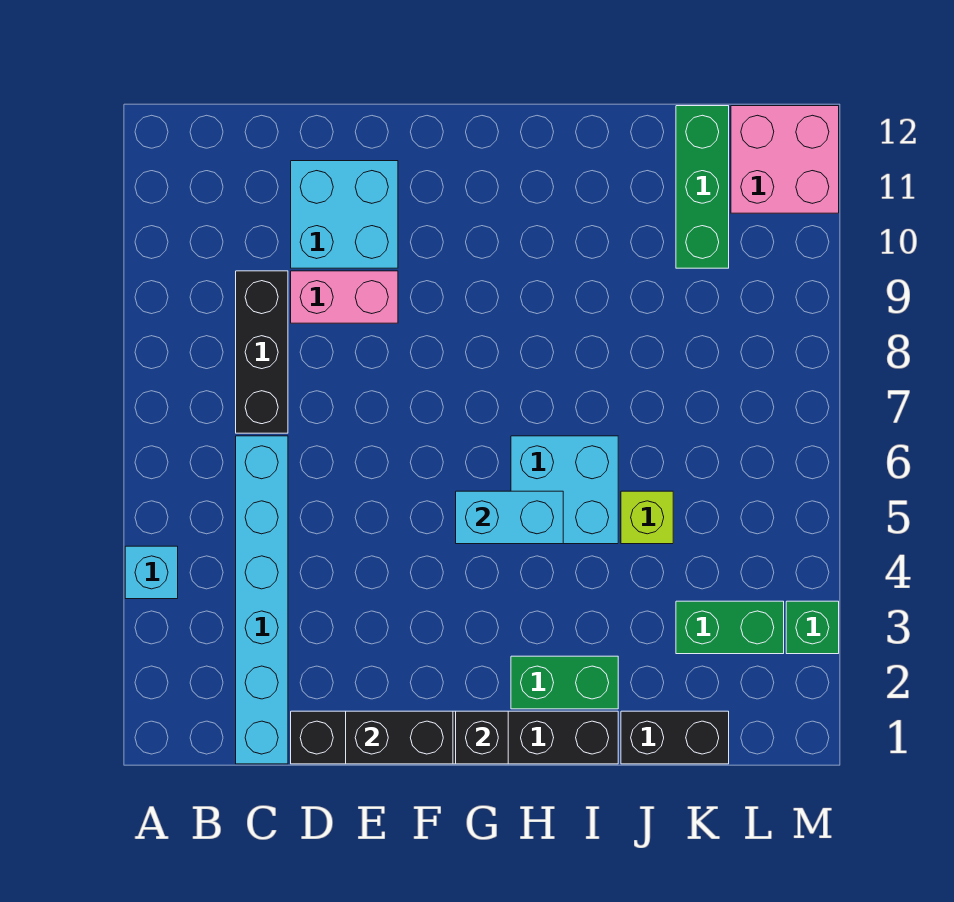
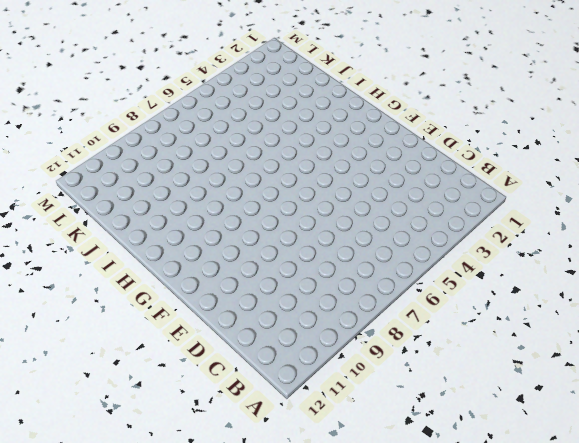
none -> cyan 1x1 brick [125,546,178,599]
none -> cyan 1x6 brick [236,436,288,764]
none -> black 1x3 brick [236,271,288,433]

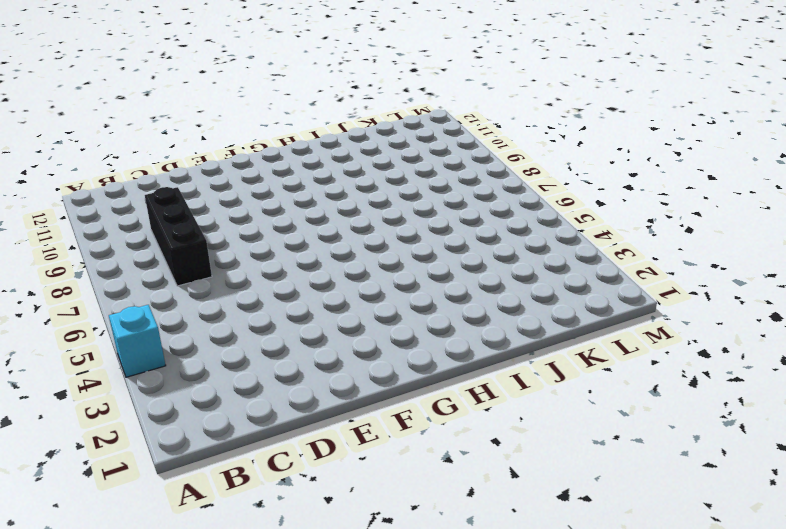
none -> cyan 1x6 brick [236,436,288,764]
none -> black 1x6 brick [291,711,618,764]
none -> pink 1x2 brick [291,271,398,323]

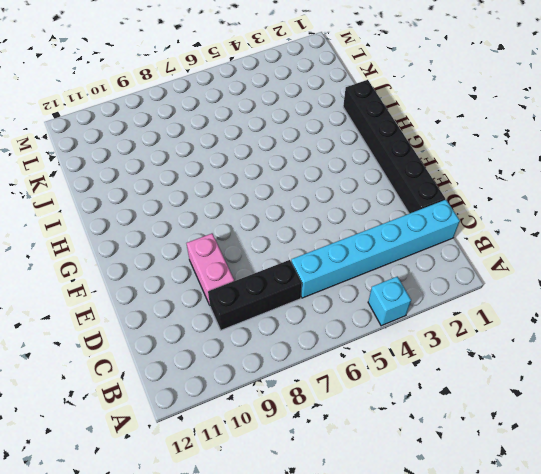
none -> cyan 2x2 brick [291,161,398,268]
none -> green 1x2 brick [511,656,618,709]
none -> cyan 2x2 brick [511,436,618,544]

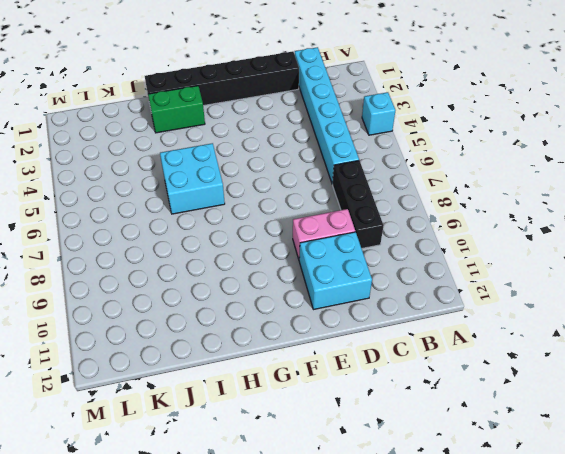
none -> black 1x2 brick [621,711,729,764]
none -> lime 1x1 brick [621,491,673,544]
none -> green 1x2 brick [676,601,784,654]

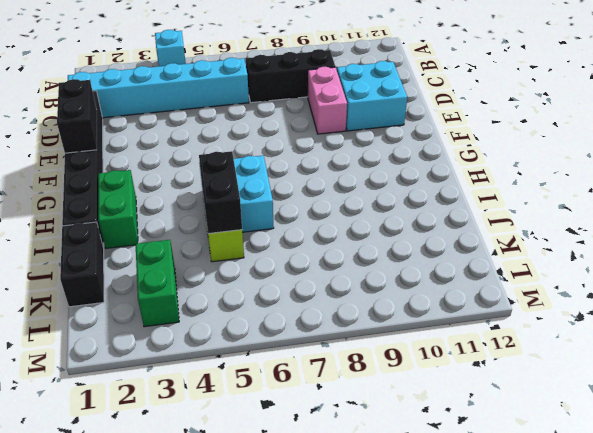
black 1x2 brick [199,151,242,234] -> none
none -> green 1x3 brick [676,106,729,268]
none -> pink 2x2 brick [731,106,839,213]
none -> green 1x1 brick [786,601,839,654]

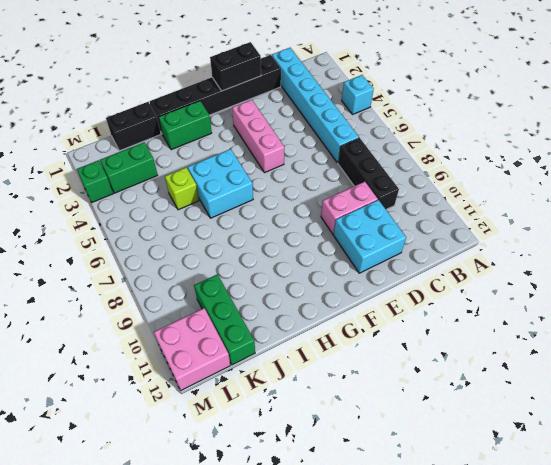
pink 1x3 brick [232,100,284,173] -> none
none -> black 1x1 brick [456,711,508,764]
none -> cyan 1x2 brick [456,491,563,544]

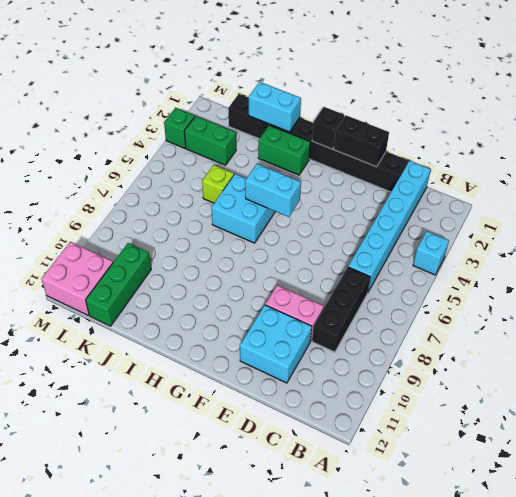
cyan 1x2 brick [249,82,301,132] -> none

